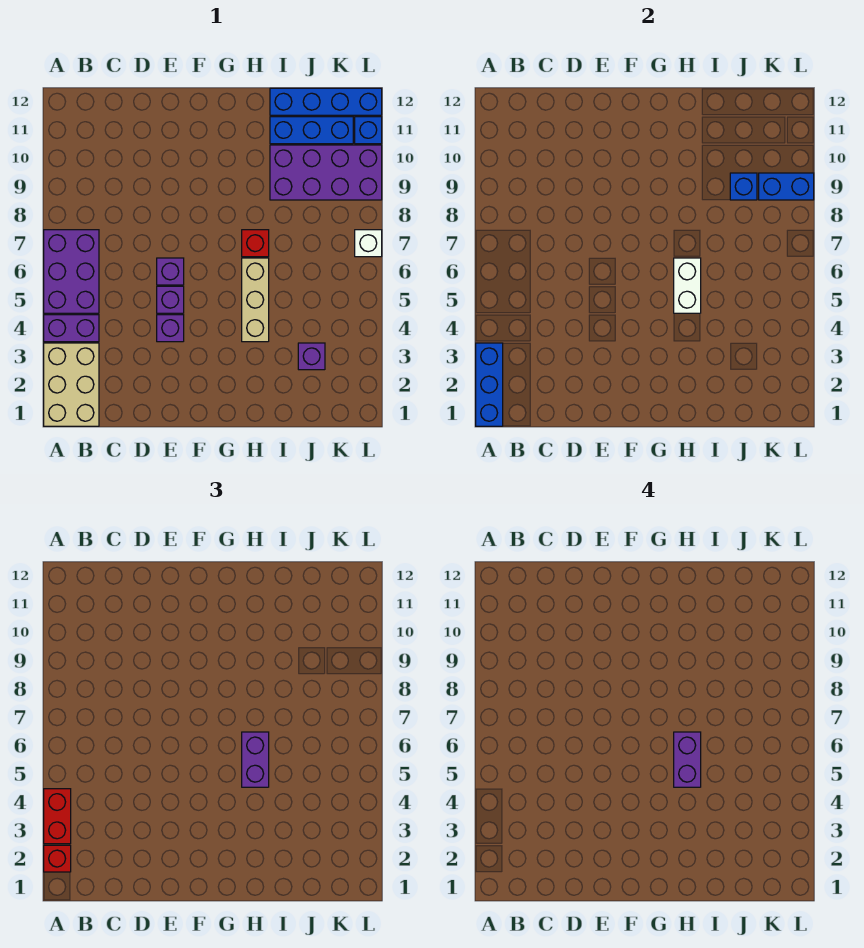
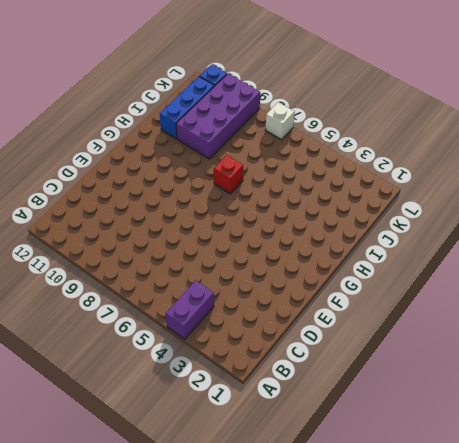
none -> tan 2x3 brick [44,343,99,426]
none -> purple 2x3 brick [44,230,99,313]
none -> purple 1x1 brick [157,315,184,342]

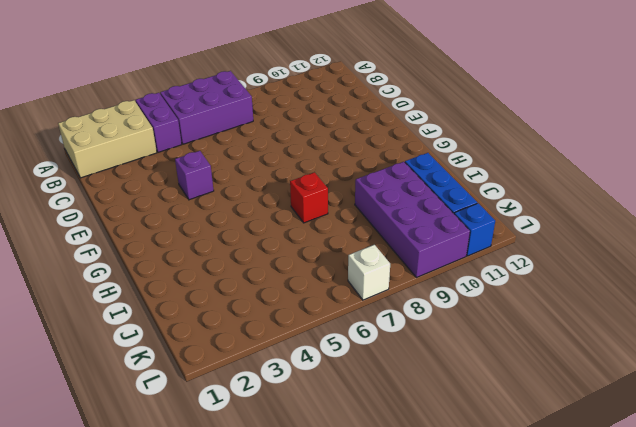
none -> purple 1x1 brick [157,286,184,313]
none -> purple 1x1 brick [157,258,184,285]
none -> tan 1x3 brick [242,258,269,342]

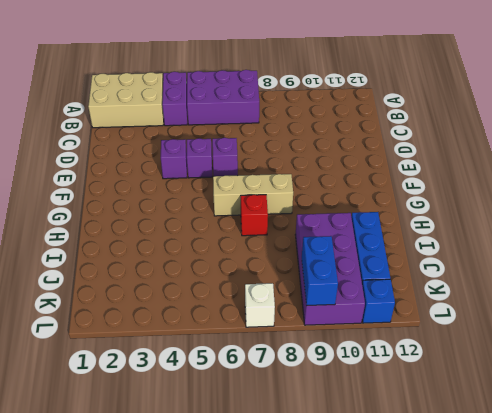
tan 1x3 brick [213,174,293,216] -> tan 1x3 brick moved to [242,258,269,342]
none -> blue 1x4 brick [270,88,382,115]
none -> purple 1x1 brick [298,343,325,370]
none -> blue 1x3 brick [476,343,503,426]

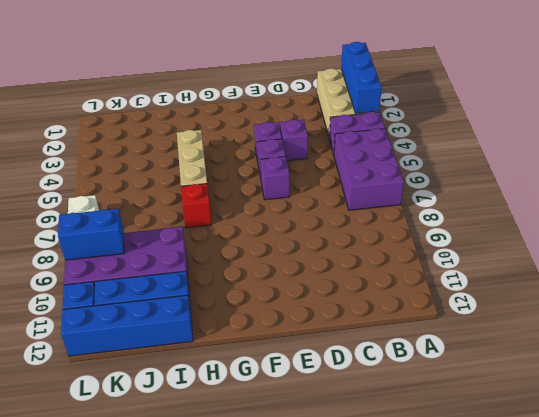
purple 1x1 brick [280,120,308,161] -> purple 1x1 brick moved to [298,343,325,370]
none -> white 1x2 brick [674,258,701,313]
none -> blue 1x1 brick [730,173,757,200]
none -> red 1x1 brick [44,845,71,872]

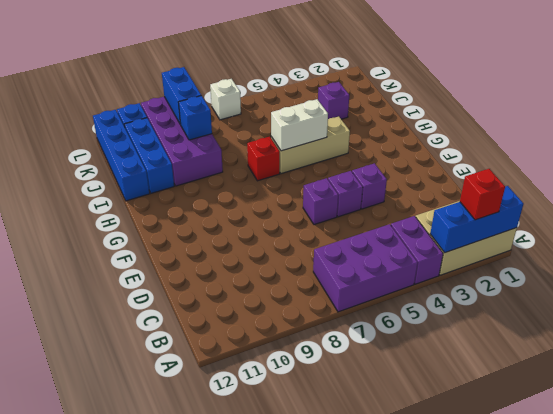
none -> red 1x2 brick [44,789,71,844]
none -> purple 1x2 brick [242,732,269,787]
none -> purple 1x2 brick [674,732,701,787]

